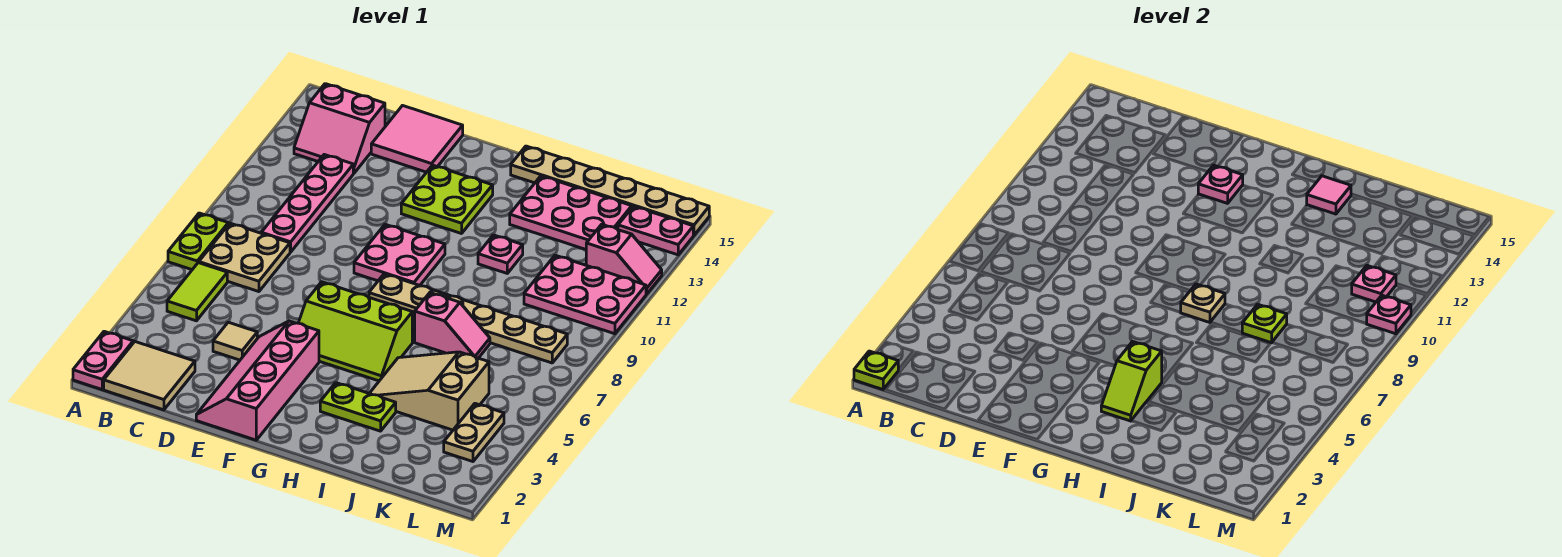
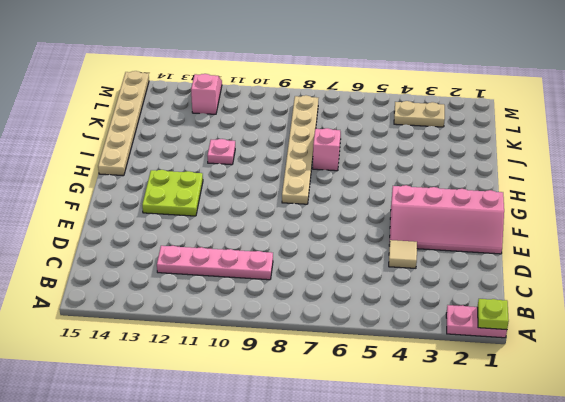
none -> lime 1x2 plate [168,213,228,270]
none -> tan 2x2 tile [104,342,195,410]
none -> lime 1x2 tile [167,263,227,321]
none -> tan 2x2 plate [199,223,290,292]

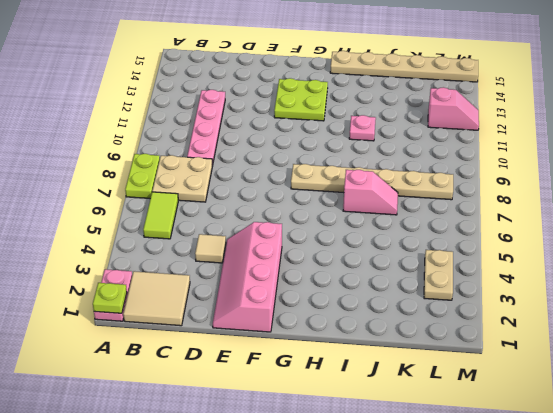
none -> pink 2x2 slope [294,84,385,173]
none -> pink 2x2 tile [371,106,463,172]
none -> lime 2x3 slope [299,282,412,381]
none -> pink 2x2 plate [354,224,445,285]

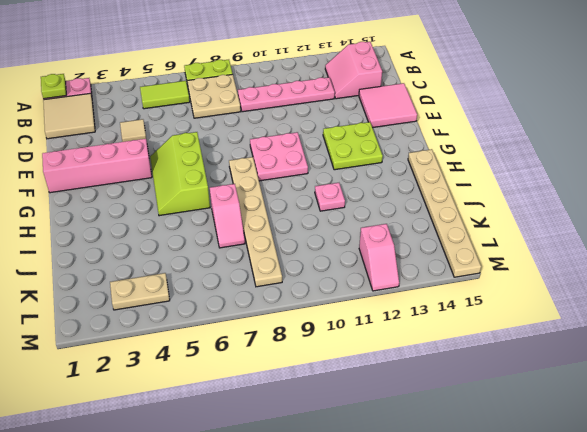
none -> lime 1x2 plate [320,383,396,431]
none -> tan 2x3 slope [369,352,489,430]
none -> pink 2x3 plate [510,176,632,249]
none -> pink 2x3 plate [524,255,646,334]

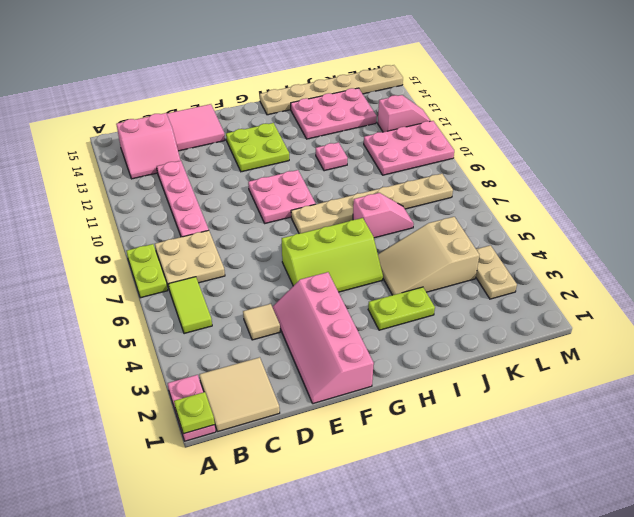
none -> pink 1x2 plate [618,206,693,255]
none -> pink 1x1 plate [1198,165,1243,203]
none -> lime 1x2 slope [1101,341,1162,421]
none -> tan 1x1 plate [1180,284,1225,322]

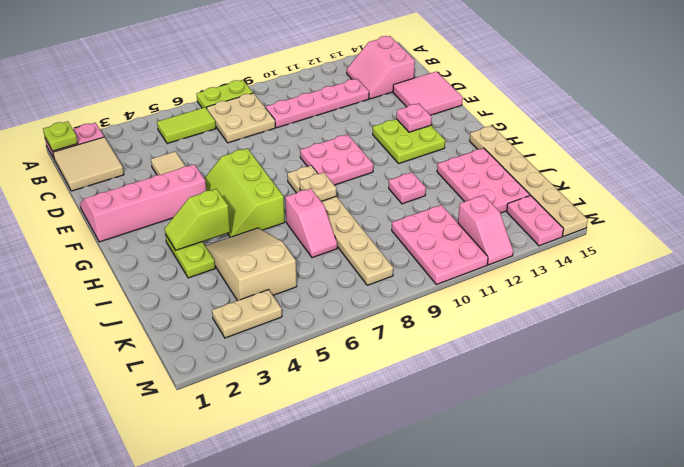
none -> pink 1x1 tile [1307,176,1351,214]
none -> lime 1x1 plate [1242,304,1287,343]
none -> pink 1x1 plate [1352,266,1396,302]
none -> pink 1x1 plate [1367,295,1411,334]

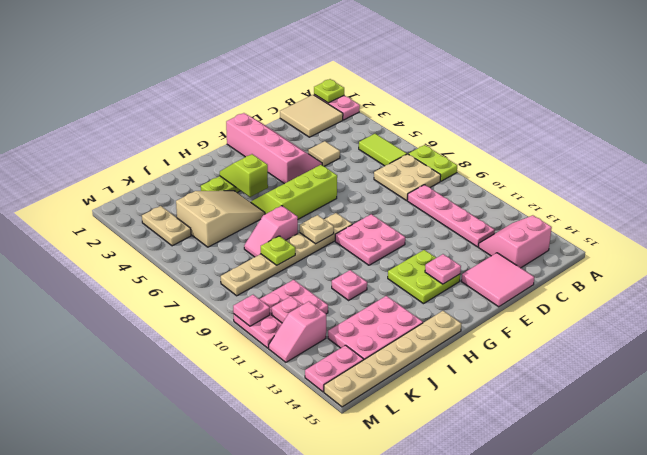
none -> pink 1x1 tile [1307,176,1351,214]

